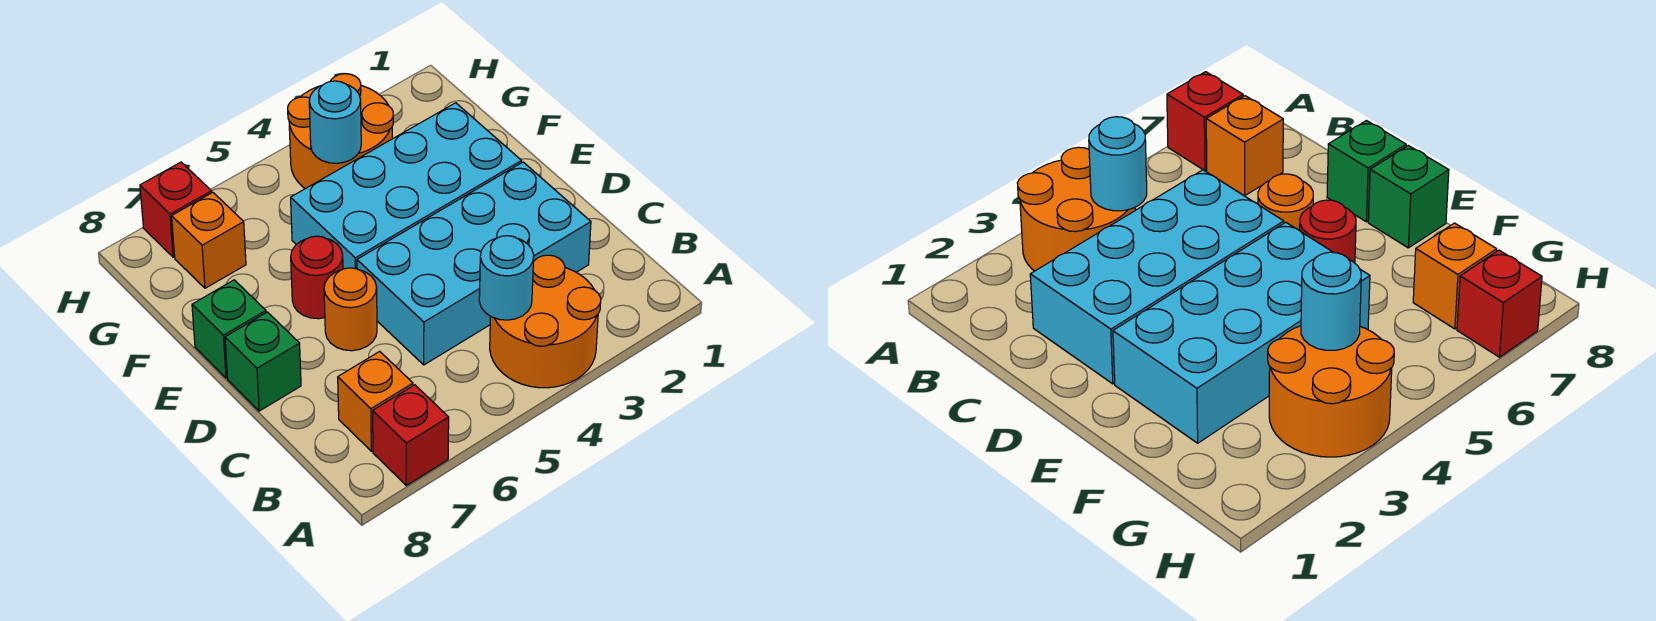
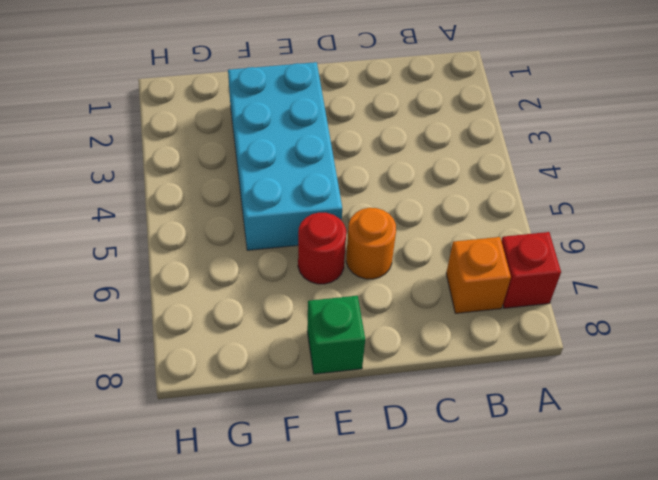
none -> orange 2x2 round brick [490,255,601,388]
none -> cyan 2x4 brick [357,162,591,365]
none -> green 1x1 brick [225,312,301,411]

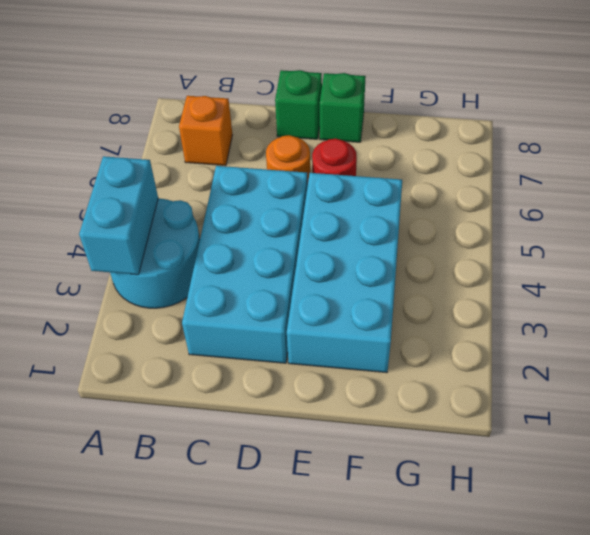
cyan 2x2 round brick [110,198,200,308] -> orange 2x2 round brick [490,255,601,388]
cyan 1x2 brick [79,156,158,275] -> none
none -> red 1x1 brick [373,385,449,485]
none -> orange 2x2 round brick [288,74,393,189]
none -> orange 1x1 brick [172,193,246,288]

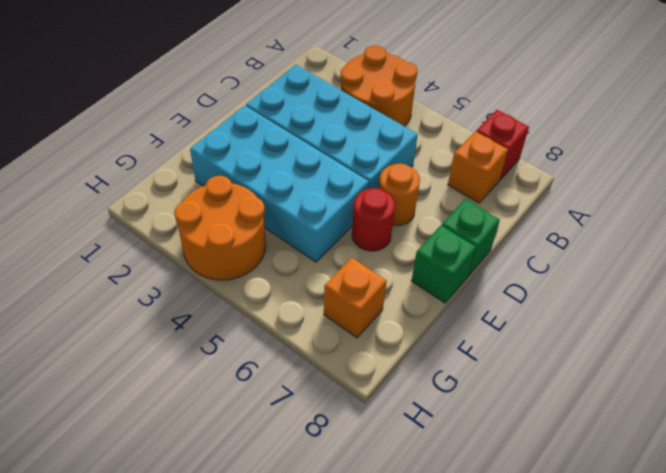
none -> red 1x1 brick [140,162,212,257]
none -> cyan 1x1 round brick [479,236,534,320]
none -> cyan 1x1 round brick [309,81,361,163]

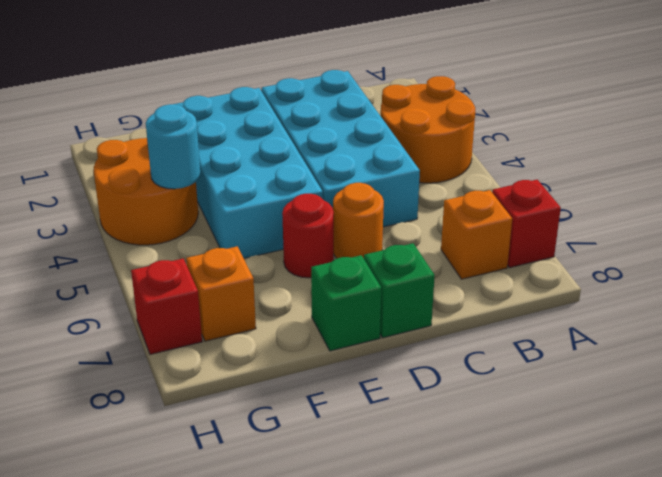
none -> cyan 1x1 round brick [479,236,534,320]

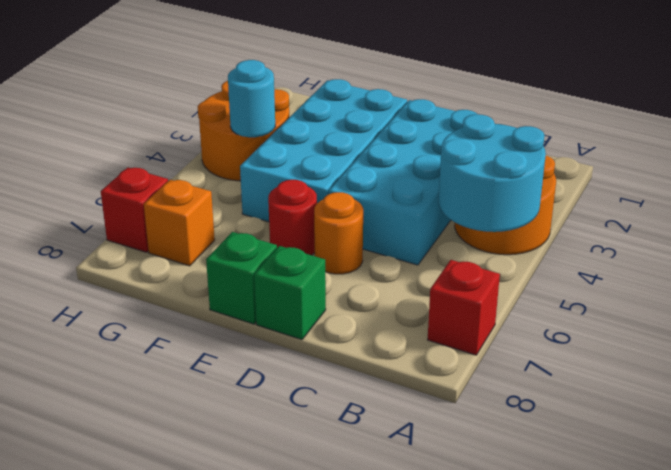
cyan 2x2 round brick [439,114,546,232] -> cyan 1x1 round brick [479,236,534,320]
none -> orange 1x1 brick [338,351,413,451]

